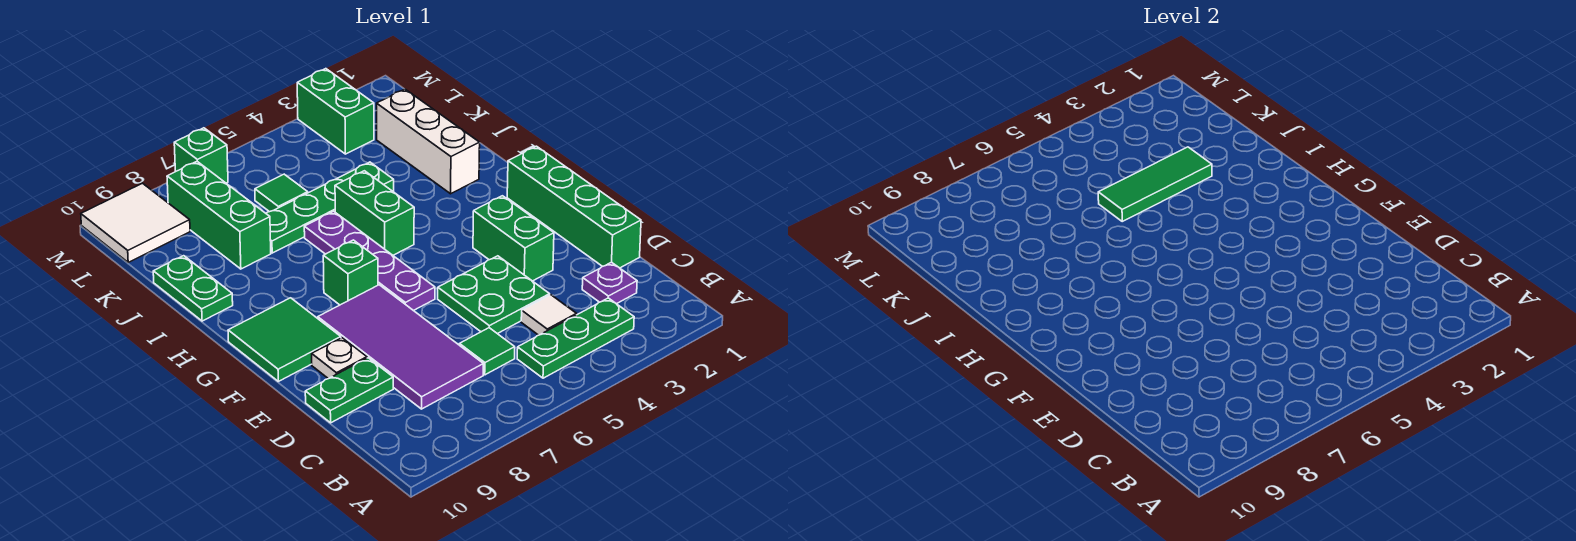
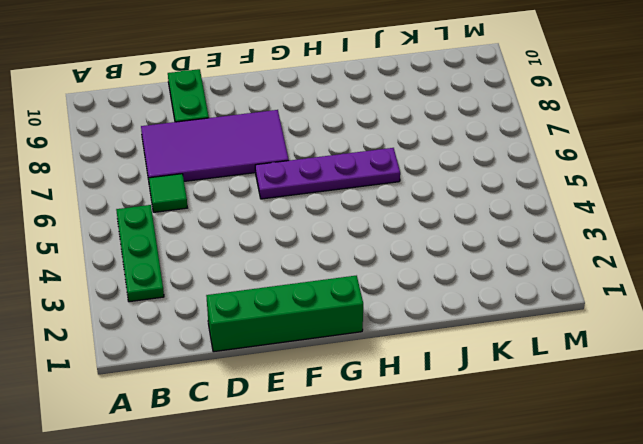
none -> purple 1x1 plate [582,262,637,304]
none -> white 1x1 tile [521,295,576,335]
none -> green 2x2 plate [438,256,550,334]

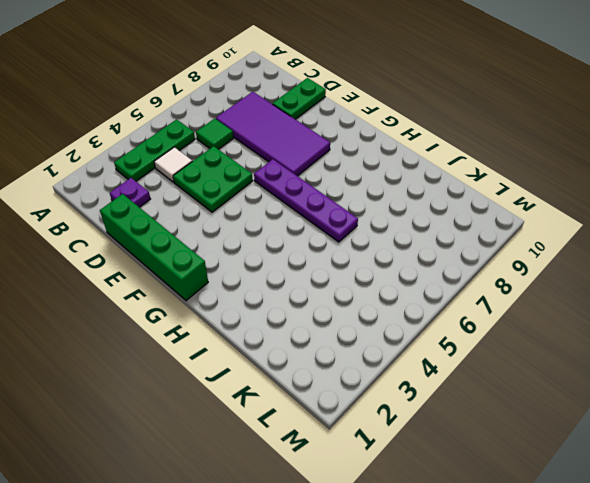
none -> green 1x2 brick [473,196,554,281]
none -> white 1x1 plate [312,338,367,379]
none -> green 2x2 tile [228,298,341,381]

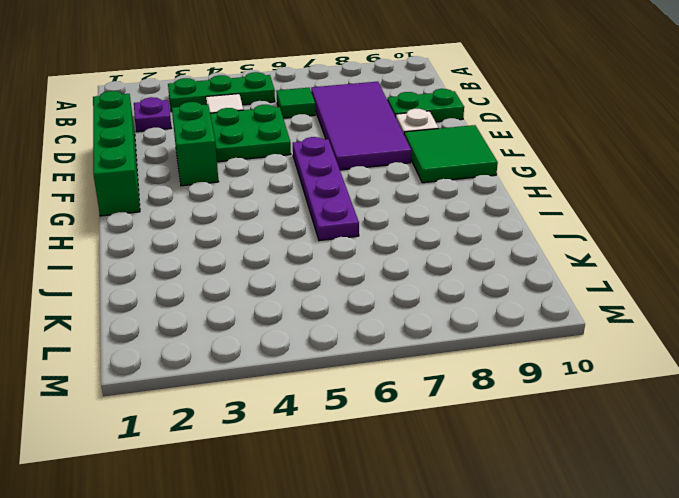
none -> green 1x1 brick [323,240,378,305]
none -> green 1x2 brick [335,171,414,255]
none -> white 1x3 brick [377,89,480,194]

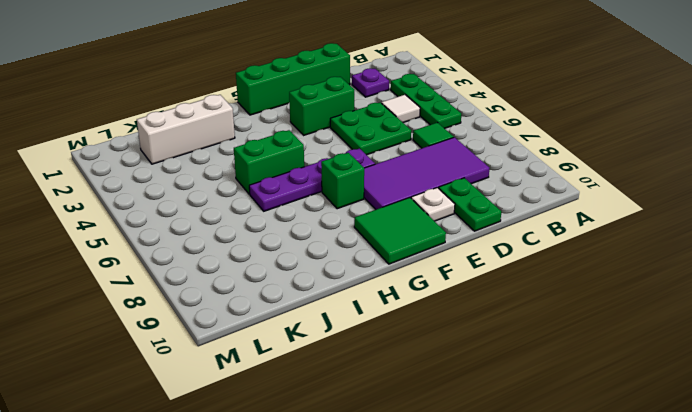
none -> green 1x2 plate [153,256,233,321]
none -> green 1x4 plate [266,162,394,253]
none -> green 1x3 brick [167,162,271,269]

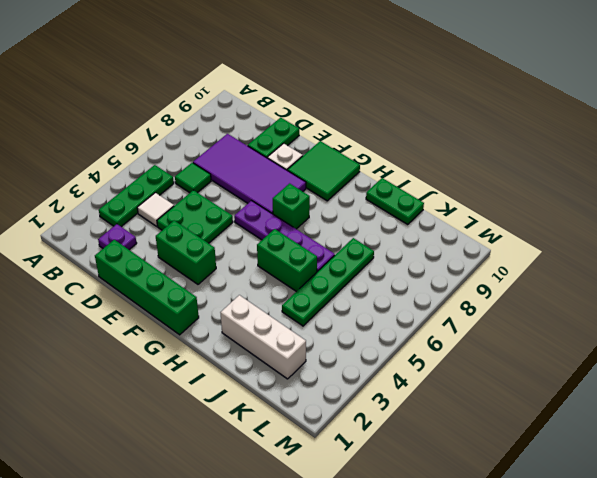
none -> green 1x3 brick [167,162,271,269]
none -> green 1x1 tile [255,174,308,212]
none -> green 1x2 brick [297,69,374,154]

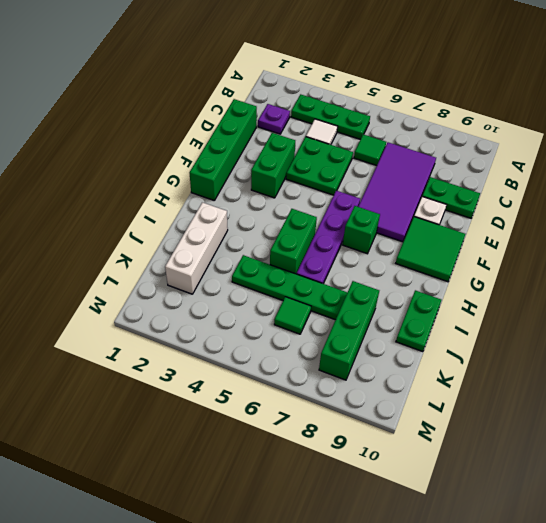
none -> green 1x2 brick [297,69,374,154]
none -> white 2x2 tile [81,183,190,262]
none -> green 1x1 brick [174,128,228,183]

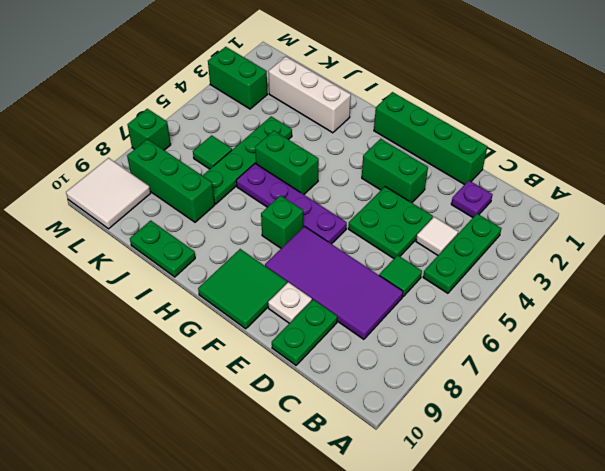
none -> green 1x3 tile [1098,147,1212,221]

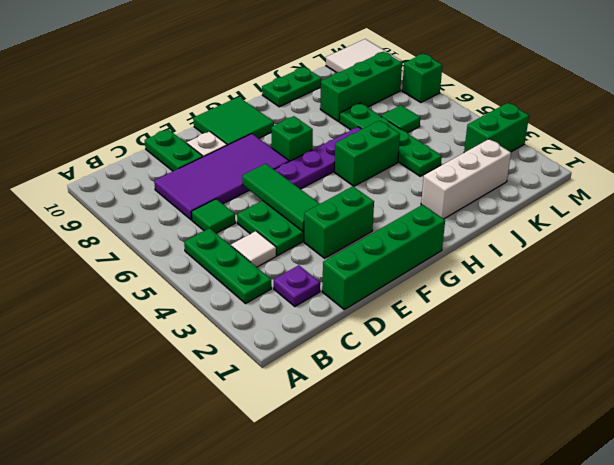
green 1x3 tile [242,164,320,232] -> green 1x3 tile moved to [1098,147,1212,221]

